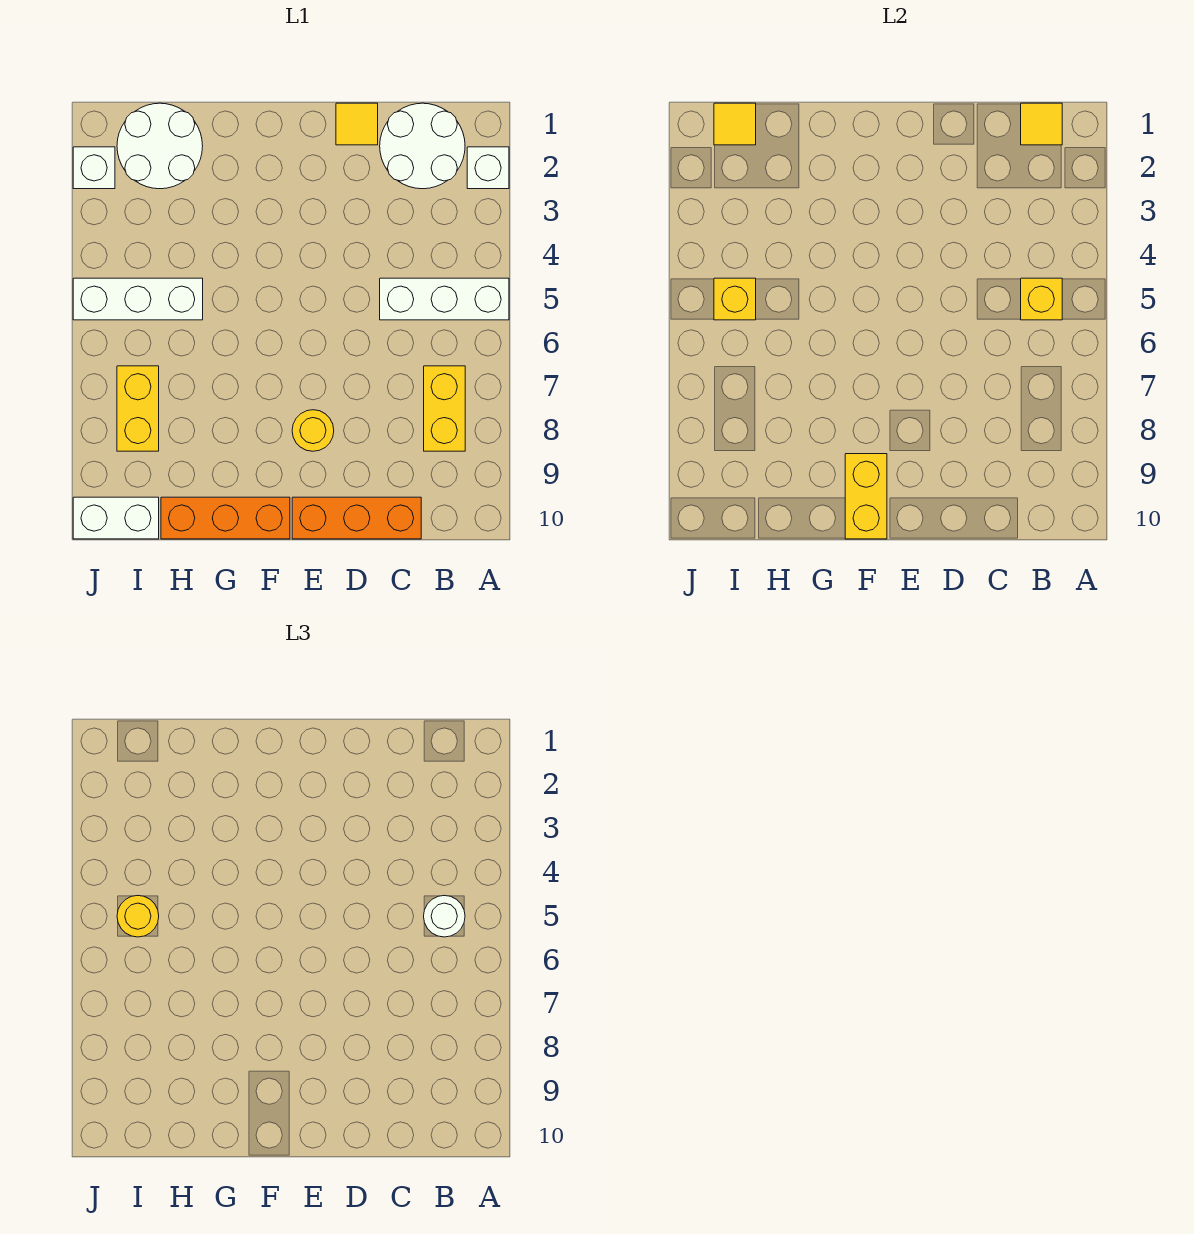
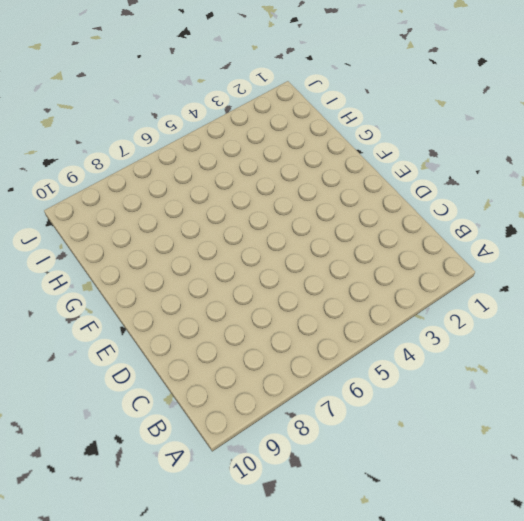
none -> white 1x1 brick [467,147,509,189]
none -> white 1x3 brick [380,278,509,320]
none -> white 2x2 round brick [380,103,465,189]

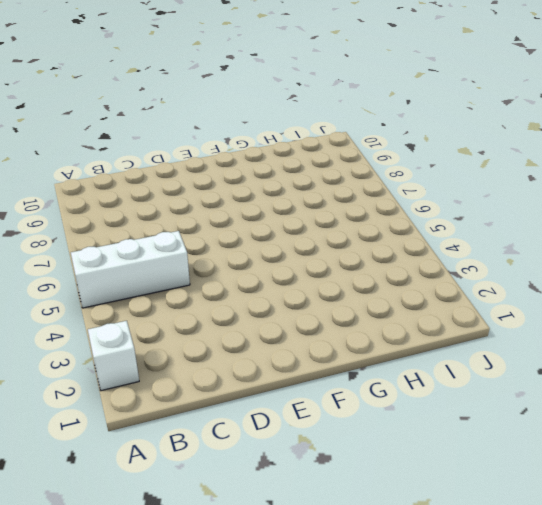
none -> white 2x2 round brick [380,103,465,189]
none -> yellow 1x2 brick [424,366,465,451]
none -> orange 1x3 brick [292,497,421,539]

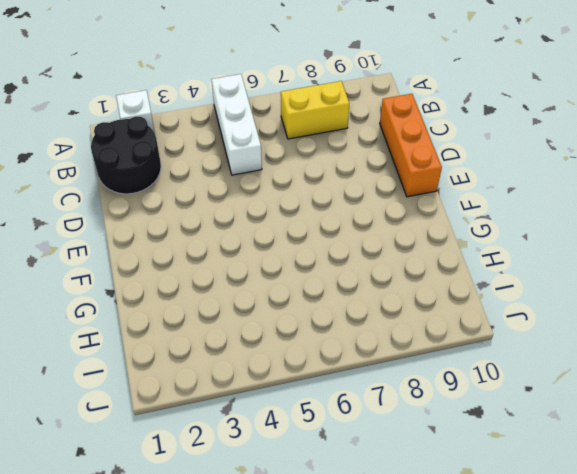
black 2x2 round brick [91,117,161,194] -> white 2x2 round brick [380,103,465,189]
none -> yellow 1x1 tile [336,103,378,145]
none -> yellow 1x1 round brick [292,410,334,451]
none -> orange 1x3 brick [161,497,290,539]

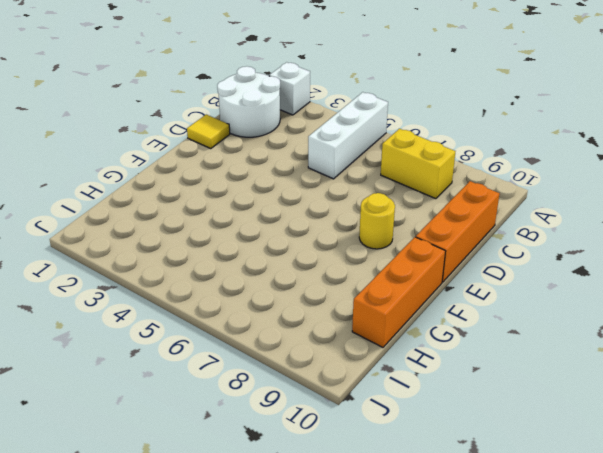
none -> white 2x2 round brick [117,103,203,189]
none -> white 1x3 brick [73,278,203,320]
none -> yellow 1x2 brick [117,366,159,451]

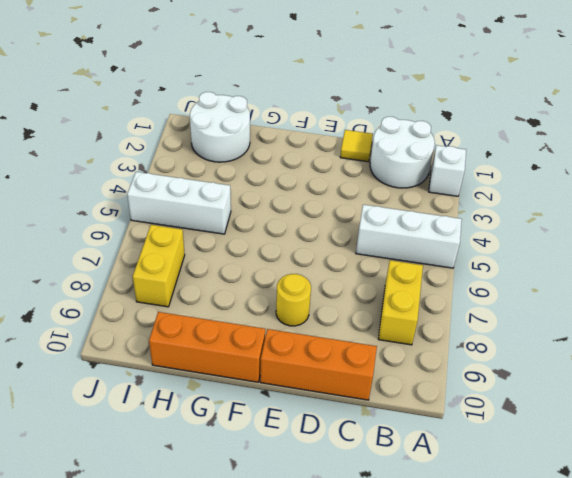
none -> white 1x2 brick [73,497,159,539]
none -> white 1x1 brick [73,147,115,189]
none -> yellow 1x1 tile [1021,103,1062,145]

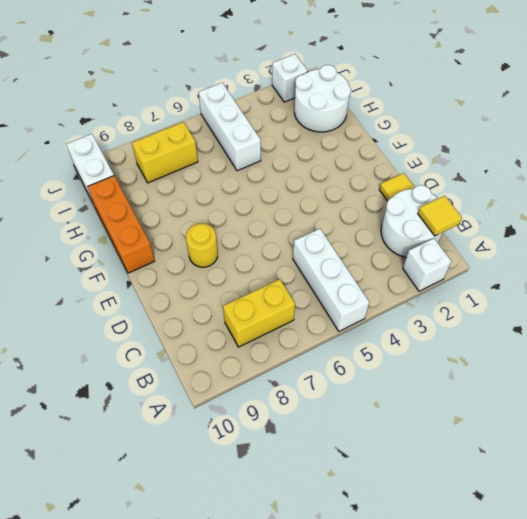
none -> orange 1x3 brick [292,497,421,539]
none -> yellow 1x1 brick [1021,278,1062,320]
none -> yellow 1x2 brick [845,454,887,539]

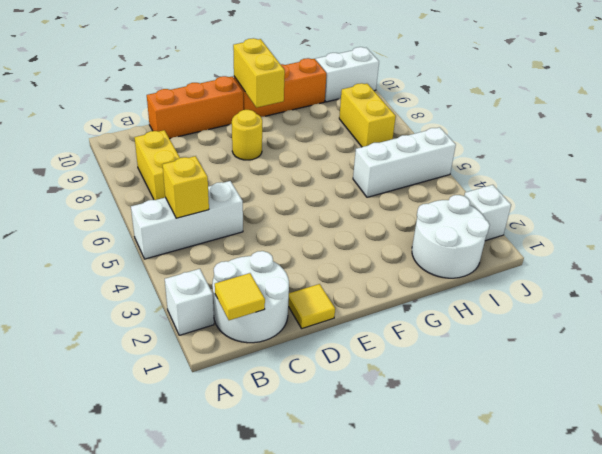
none -> yellow 1x1 tile [714,103,756,145]
none -> yellow 1x1 brick [714,278,756,320]
none -> white 1x1 round brick [424,895,465,937]

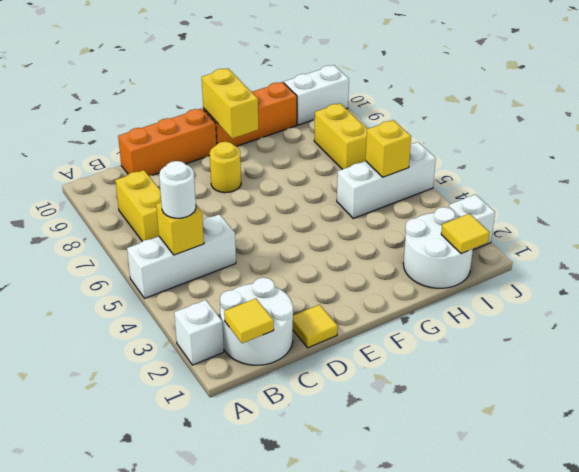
none -> yellow 1x1 round brick [117,896,159,937]

